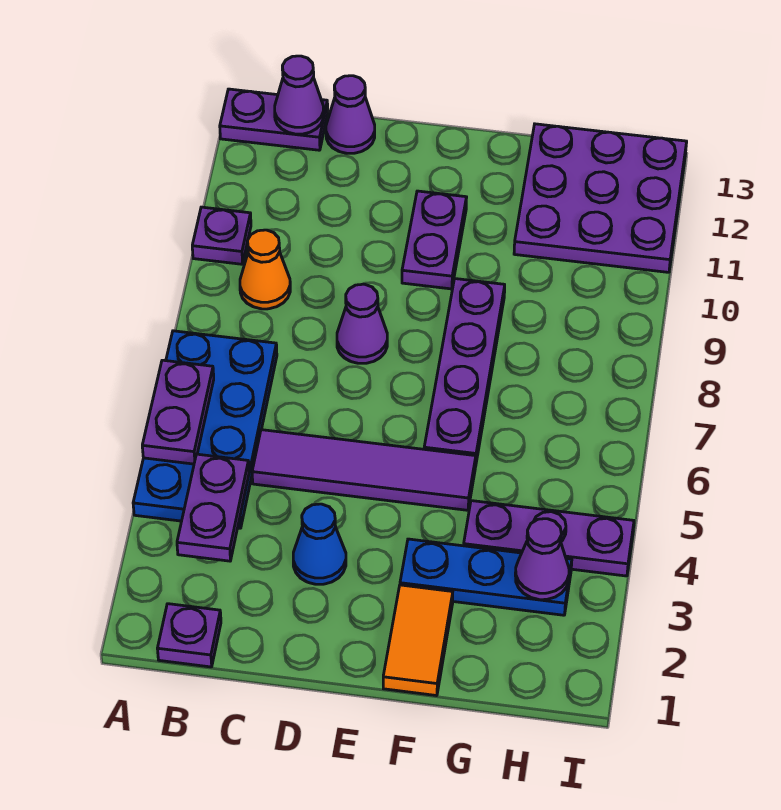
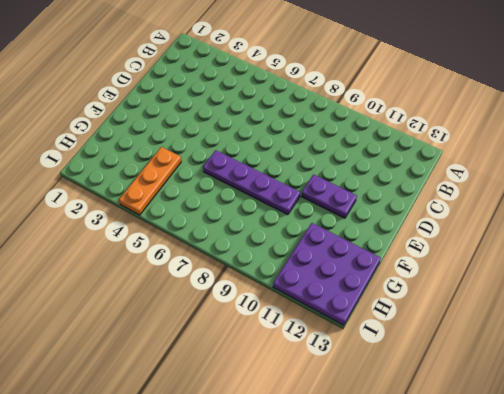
orange 1x3 plate [119,147,181,215] -> purple 1x3 plate [464,501,634,576]
none -> blue 2x4 plate [133,331,277,528]
none -> purple 1x1 plate [192,207,251,264]
none -> purple 1x2 plate [220,89,328,150]

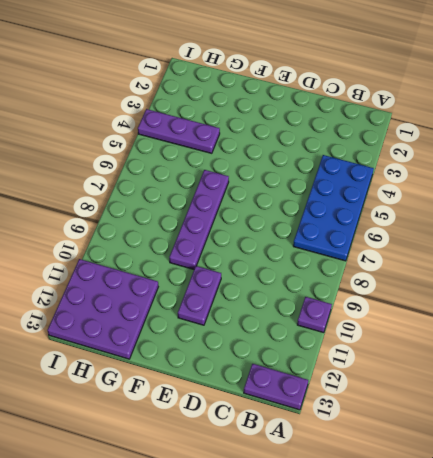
none -> purple 1x1 plate [157,604,221,667]
none -> orange 1x1 cone [240,230,290,309]
none -> purple 1x4 tile [252,430,476,510]

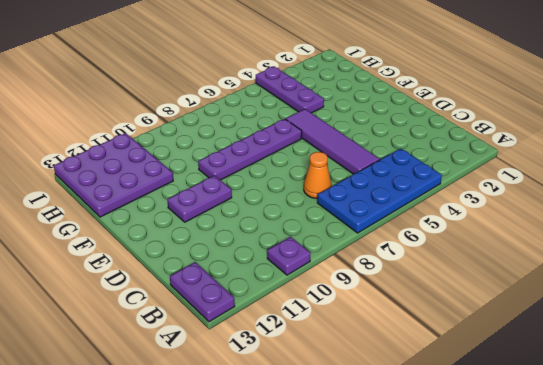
orange 1x1 cone [304,152,332,198] -> orange 1x1 cone moved to [240,230,290,309]
none -> purple 1x1 plate [157,604,221,667]
none -> purple 1x1 cone [326,76,375,153]
none -> blue 1x1 cone [293,504,346,584]

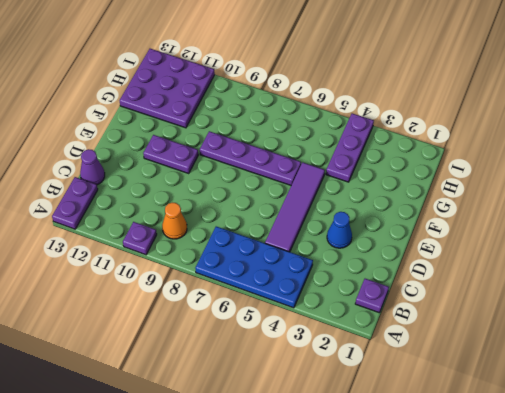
none -> purple 1x1 cone [337,284,387,363]
none -> orange 1x2 tile [383,585,453,696]
none -> blue 1x3 plate [400,539,572,615]

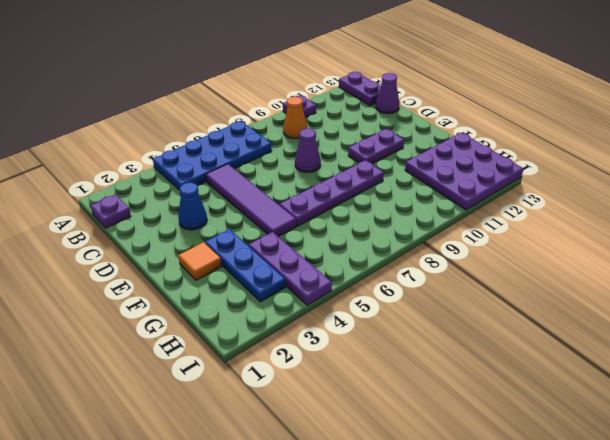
orange 1x1 tile [178,242,221,280] -> orange 1x2 tile [383,585,453,696]
none -> purple 1x2 plate [142,360,214,464]
none -> purple 1x2 plate [177,454,249,561]
none -> purple 1x1 cone [275,56,324,134]

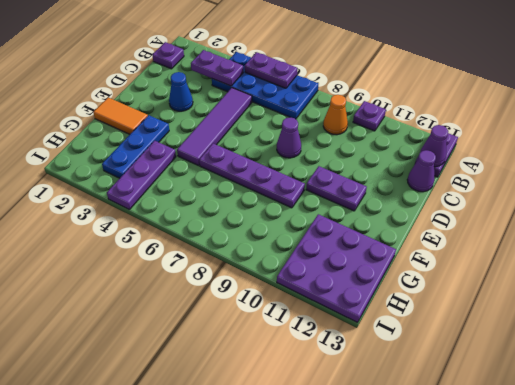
none -> purple 1x1 cone [515,519,569,600]

